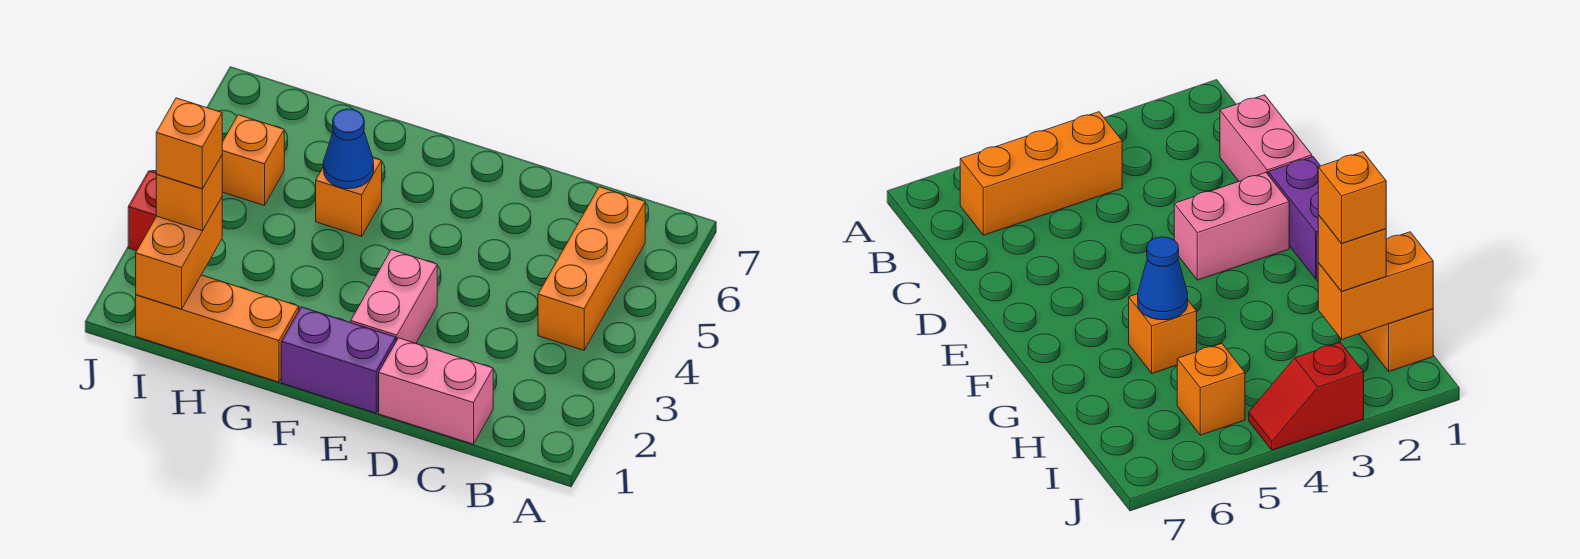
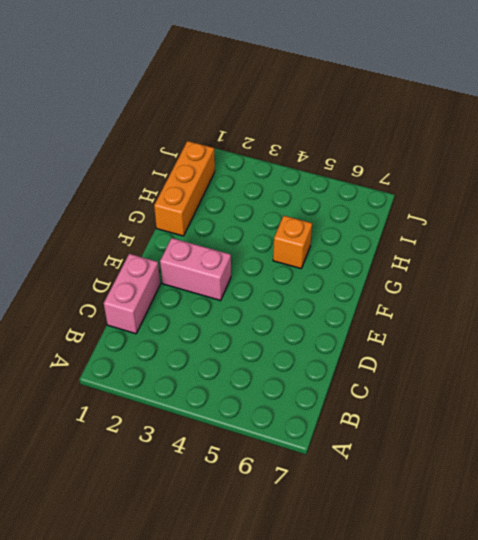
none -> orange 1x3 brick [538,187,645,350]
none -> purple 1x2 brick [281,307,396,413]
none -> orange 1x1 brick [222,115,284,206]

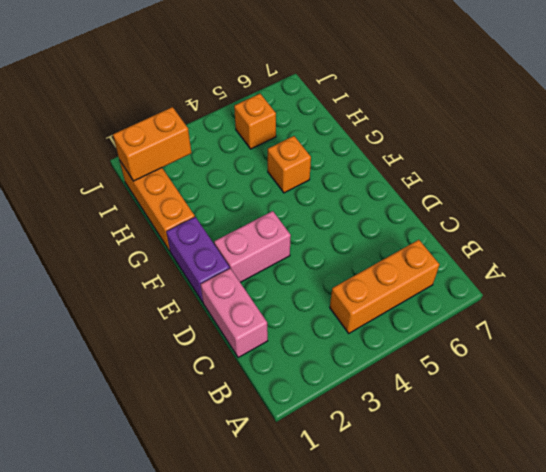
none -> red 1x2 slope [128,171,157,251]
none -> blue 1x1 cone [323,109,374,189]
none -> orange 1x1 brick [156,156,222,231]

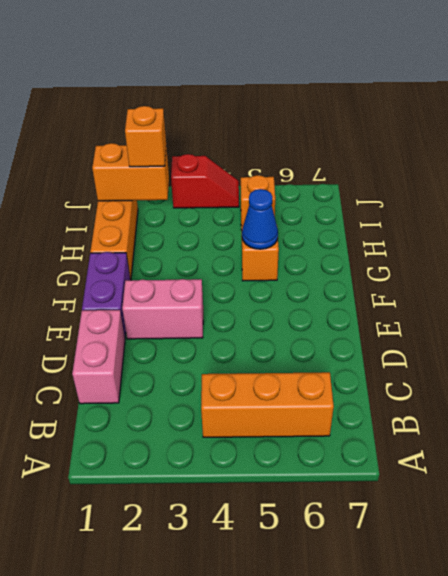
none -> orange 1x1 brick [156,98,222,189]

